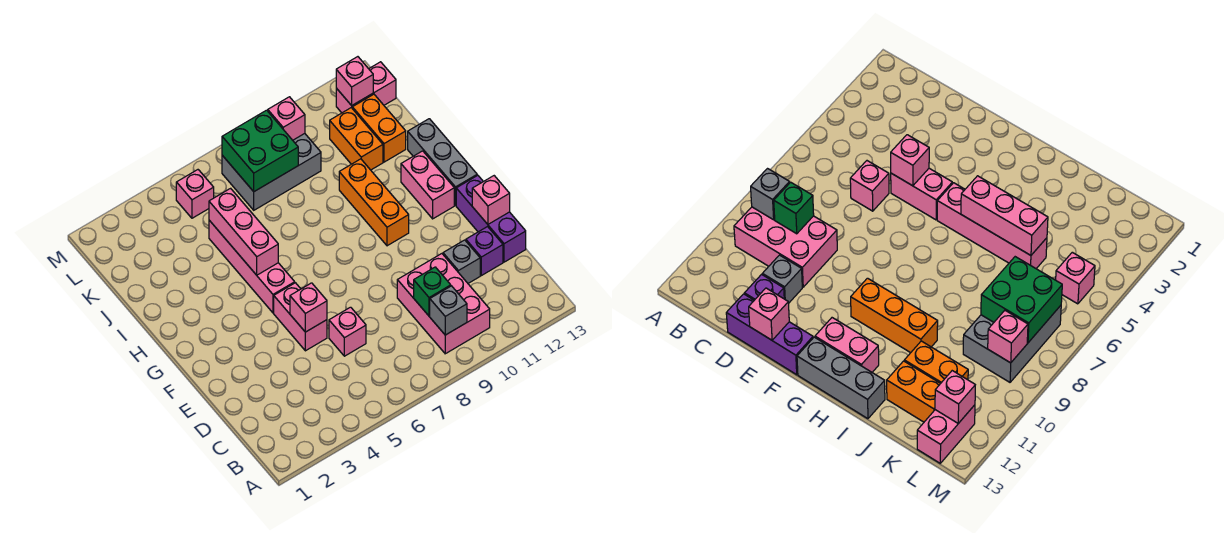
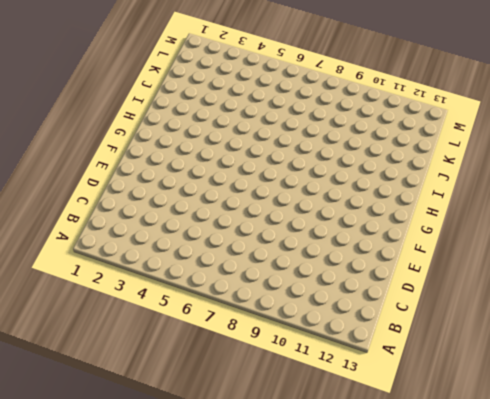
none -> pink 2x3 brick [397,254,490,354]
none -> pink 1x1 brick [329,307,366,356]
none -> grey 1x1 brick [443,240,480,283]

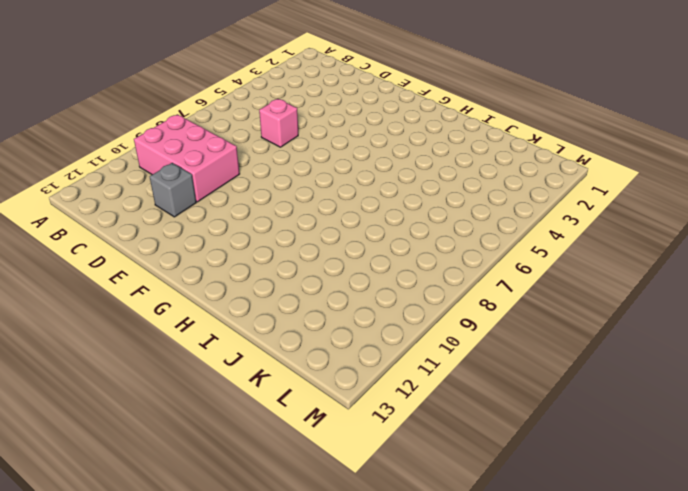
none -> purple 1x1 brick [466,227,503,276]
none -> purple 1x3 brick [456,175,526,262]
none -> pink 1x2 brick [274,283,327,351]

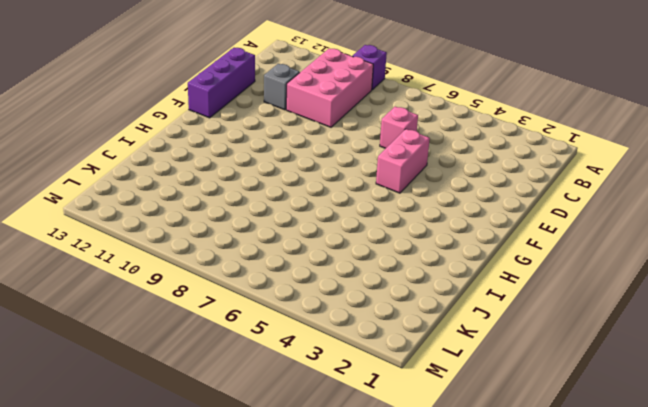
purple 1x1 brick [352,45,387,90] -> purple 1x1 brick moved to [466,227,503,276]
none -> pink 1x4 brick [209,220,295,313]
none -> orange 1x3 brick [339,159,409,246]
none -> pink 1x2 brick [401,151,454,219]

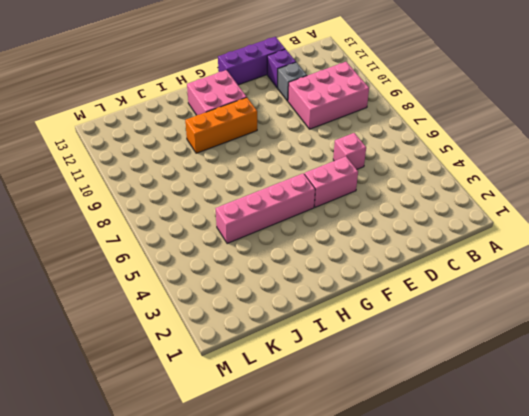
pink 2x2 brick [187,70,247,115] -> pink 1x2 brick [401,151,454,219]
none -> grey 1x3 brick [408,119,477,205]
none -> orange 1x2 brick [330,108,383,170]
none -> orange 1x2 brick [352,94,406,162]

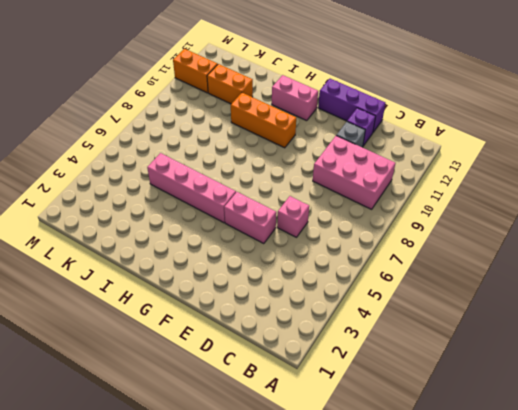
orange 1x2 brick [173,49,218,93] -> orange 1x2 brick moved to [352,94,406,162]
none -> grey 1x3 brick [408,119,477,205]
none -> grey 2x3 brick [222,134,321,210]
none -> pink 1x1 brick [176,170,214,218]

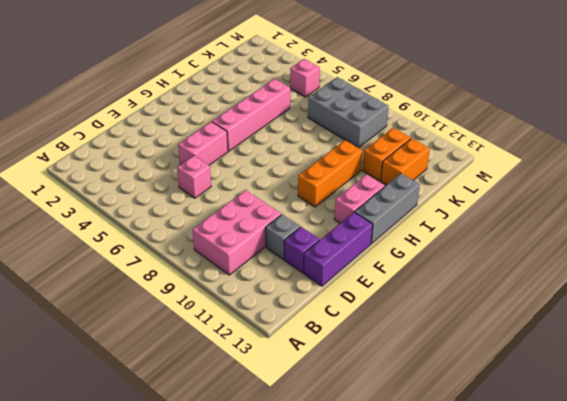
none -> pink 1x2 brick [336,62,396,113]
none -> grey 1x1 brick [430,286,467,335]
none -> green 1x1 brick [414,267,451,316]

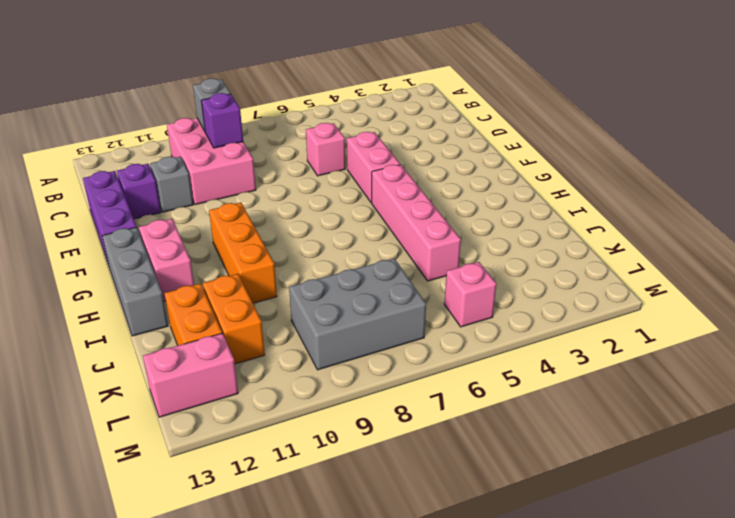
purple 1x1 brick [201,93,243,148] -> green 1x1 brick [414,267,451,316]
none -> pink 1x1 brick [290,283,327,332]
none -> pink 1x1 brick [472,176,510,224]
none -> pink 1x3 brick [209,188,278,275]

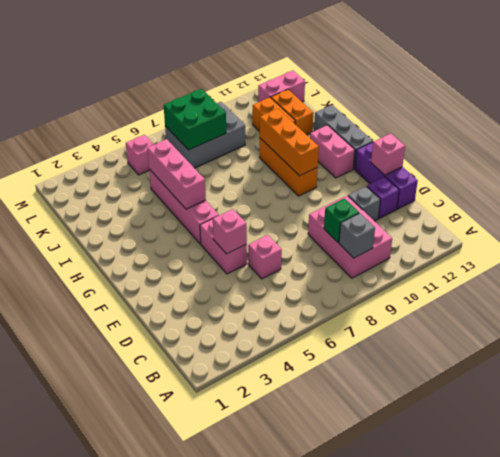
orange 1x3 brick [260,109,319,176] -> none
none -> pink 1x1 brick [268,97,305,140]
none -> pink 1x1 brick [336,57,373,106]

